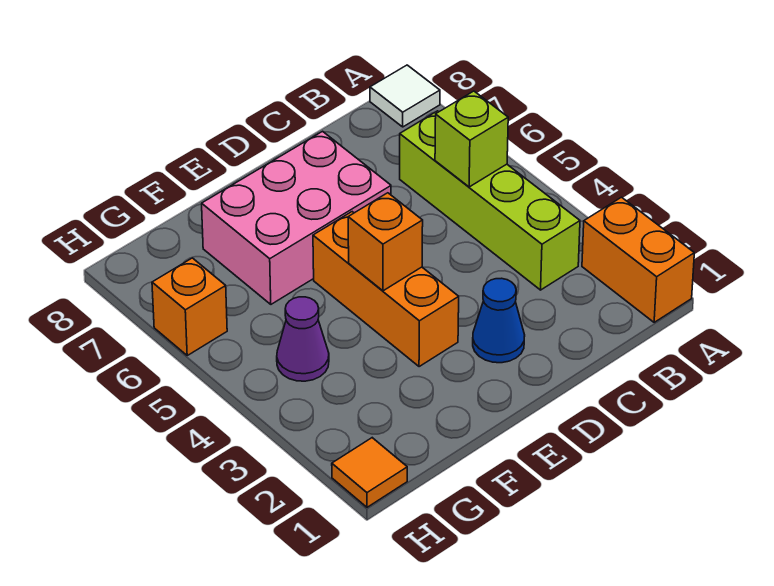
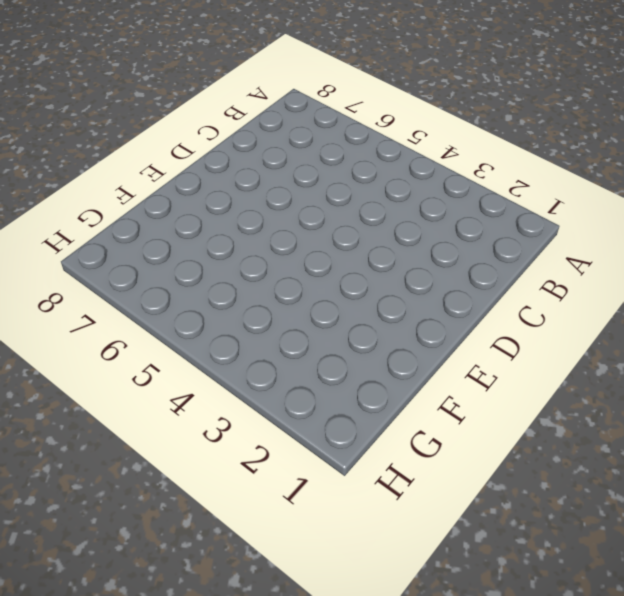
none -> orange 1x2 brick [582,197,694,322]
none -> white 1x1 tile [370,65,440,127]

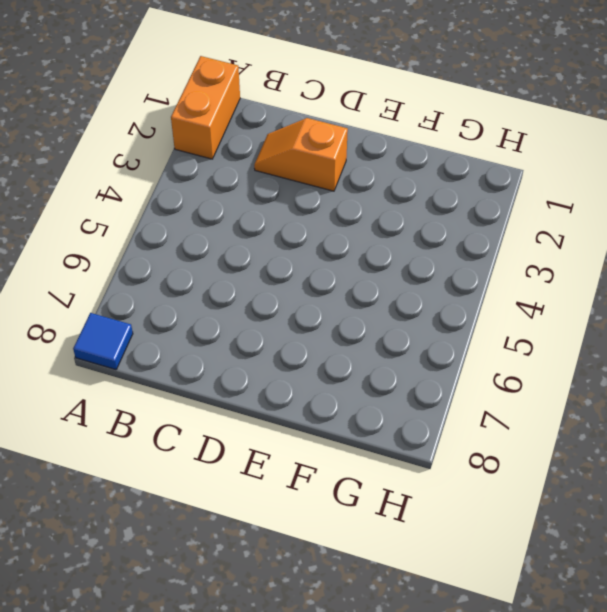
blue 1x1 tile [73,313,133,370] -> white 1x1 tile [370,65,440,127]
orange 1x2 slope [254,118,348,191] -> blue 1x1 cone [473,278,525,363]
none -> lime 1x4 brick [400,111,580,290]
none -> pink 2x3 brick [202,131,391,304]

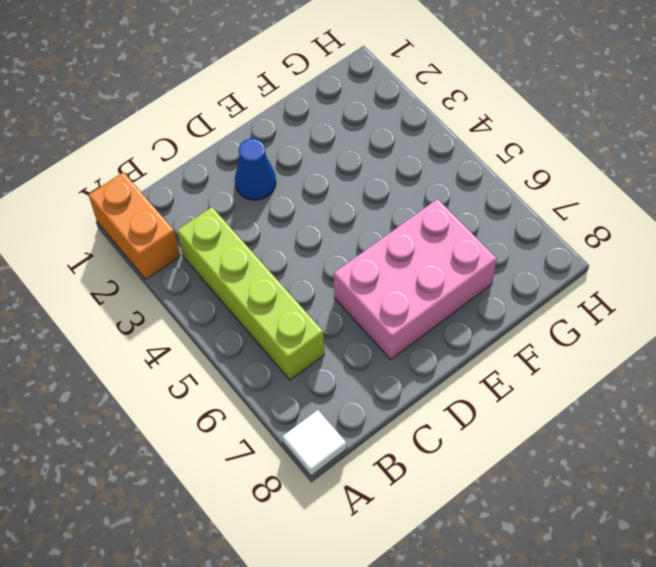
none -> orange 1x3 brick [313,212,459,367]
none -> purple 1x1 cone [277,297,329,381]

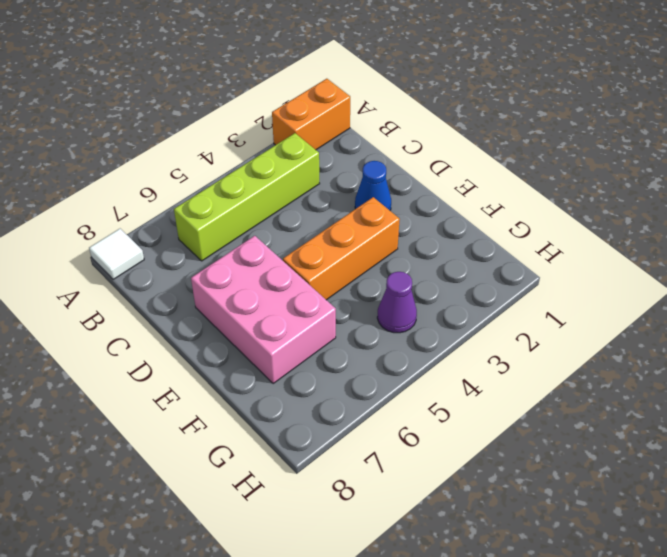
none -> orange 1x1 tile [332,438,407,507]
none -> orange 1x1 brick [152,258,227,355]

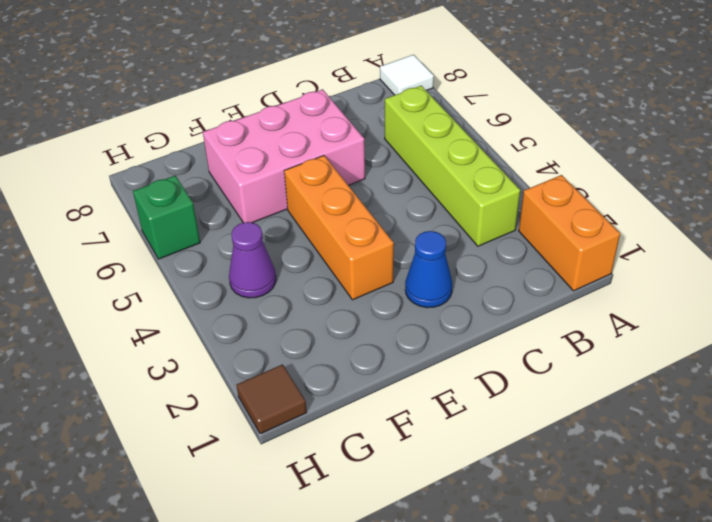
brown 1x1 tile [237,365,307,434] -> orange 1x1 tile [332,438,407,507]
green 1x1 brick [133,175,200,259] -> orange 1x1 brick [152,258,227,355]
none -> lime 1x1 brick [435,91,508,187]
none -> orange 1x1 brick [348,193,423,291]

